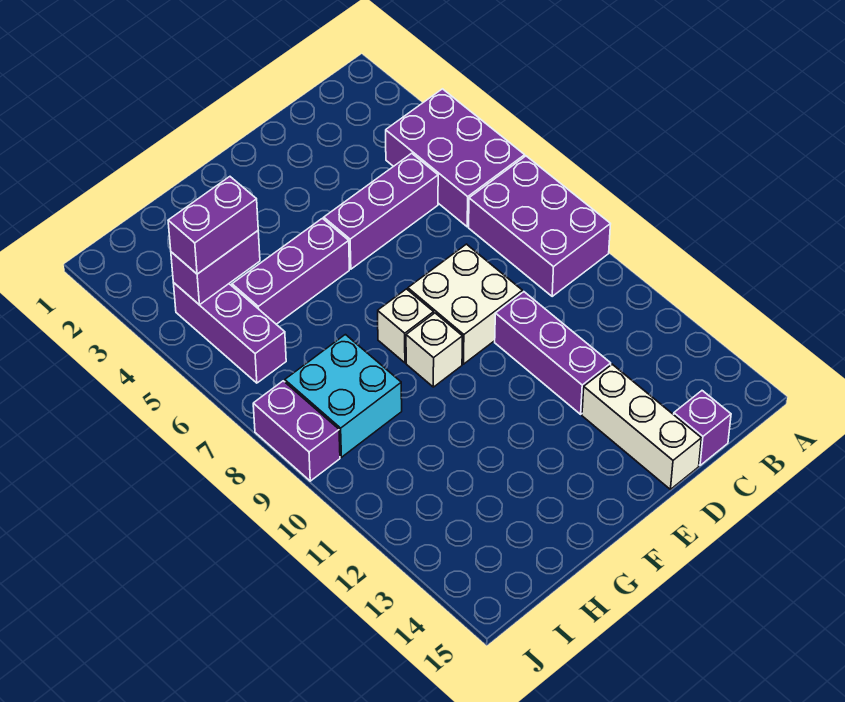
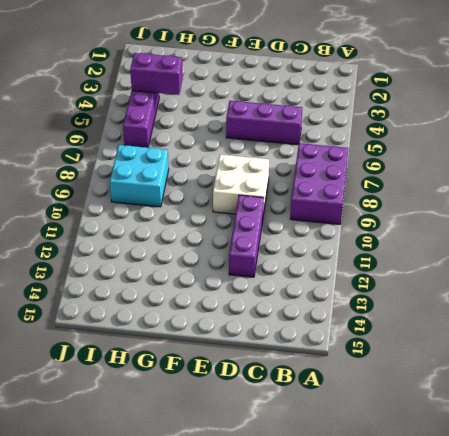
none -> purple 2x3 brick [386,89,525,227]
none -> purple 1x1 brick [674,391,731,465]
none -> white 1x3 brick [582,364,701,489]

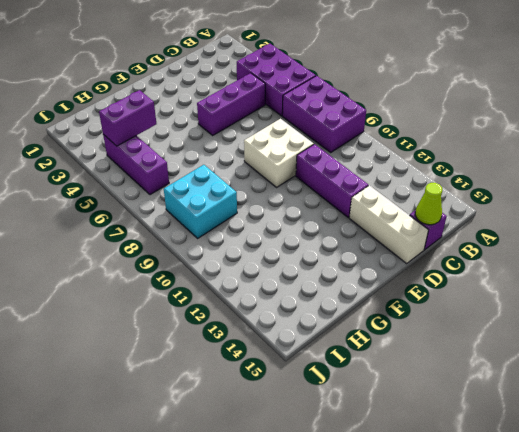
lime 1x1 cone [415,183,442,225] -> none
none -> purple 1x3 brick [232,218,349,324]
none -> white 1x1 brick [378,289,434,363]
none -> white 1x1 brick [406,313,462,387]

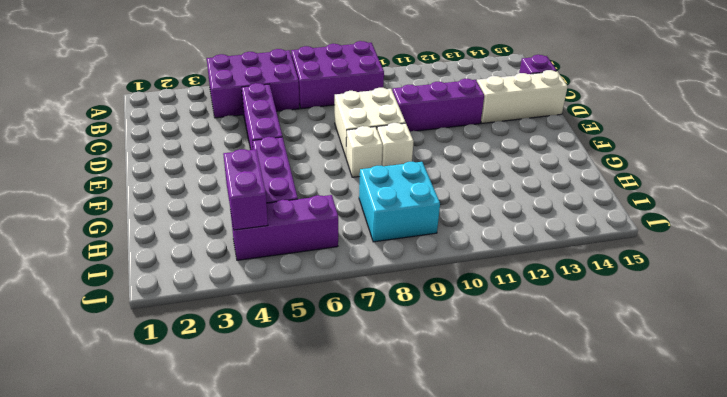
none -> purple 1x2 brick [253,381,340,481]
none -> purple 1x2 brick [168,177,258,274]

